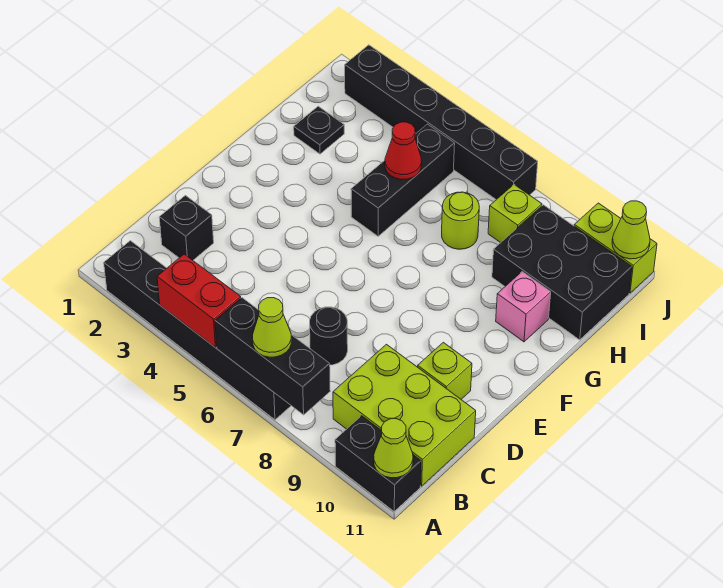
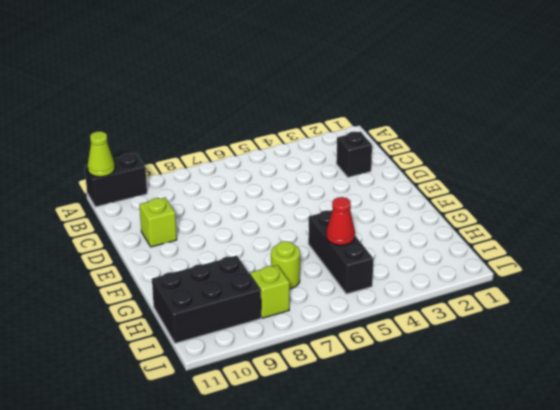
none -> black 1x6 brick [104,241,291,420]
none -> lime 2x3 brick [333,344,476,486]
none -> black 1x1 round brick [310,307,348,365]

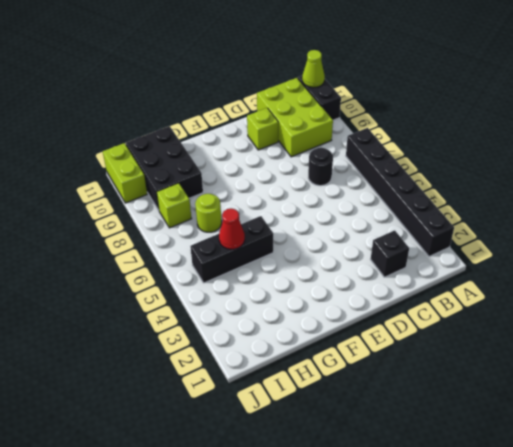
none -> pink 1x1 brick [496,272,551,342]
none -> black 1x1 plate [294,106,344,154]
none -> black 1x6 brick [345,45,538,200]

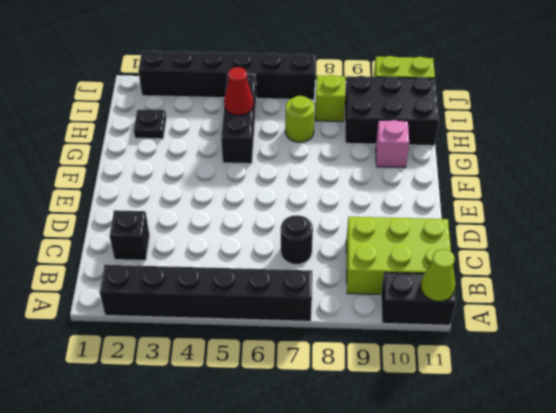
none -> lime 1x1 brick [418,342,472,399]
none -> red 1x2 brick [157,254,241,347]
none -> black 1x3 brick [215,298,330,415]

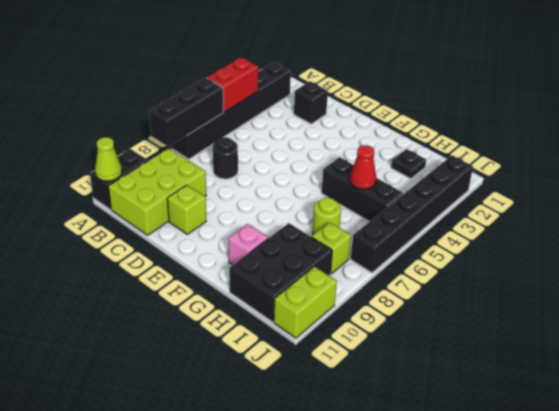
none -> lime 1x1 cone [612,201,650,259]
none -> lime 1x1 cone [253,298,291,357]

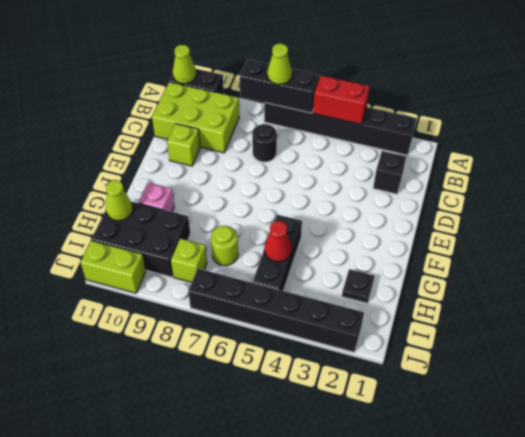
lime 1x1 cone [106,180,133,221] -> lime 1x1 cone moved to [612,201,650,259]

